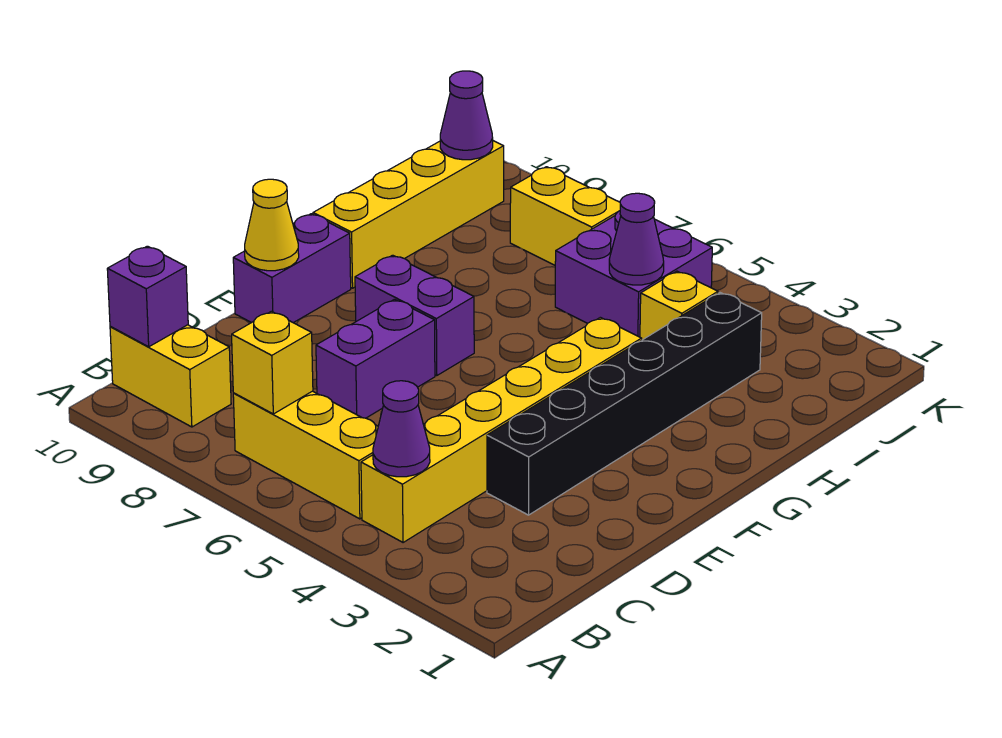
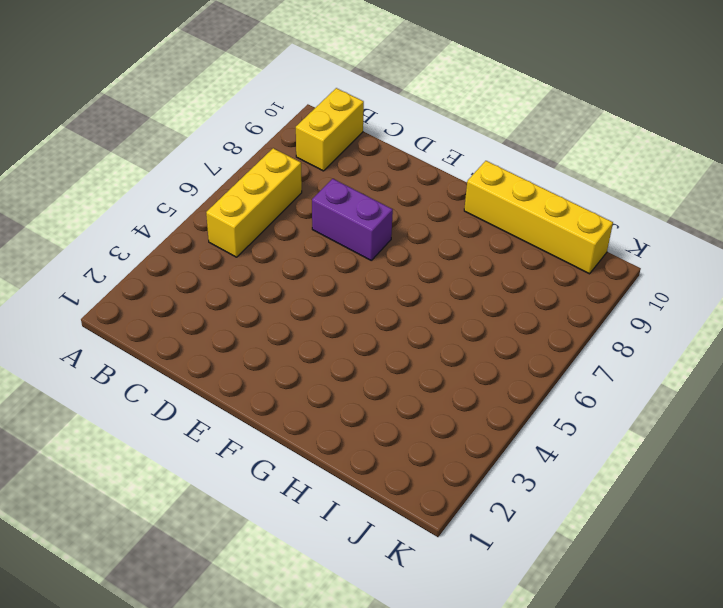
none -> yellow 1x6 brick [361,317,642,543]
none -> black 1x6 brick [487,293,762,515]
none -> purple 1x2 brick [233,214,351,323]

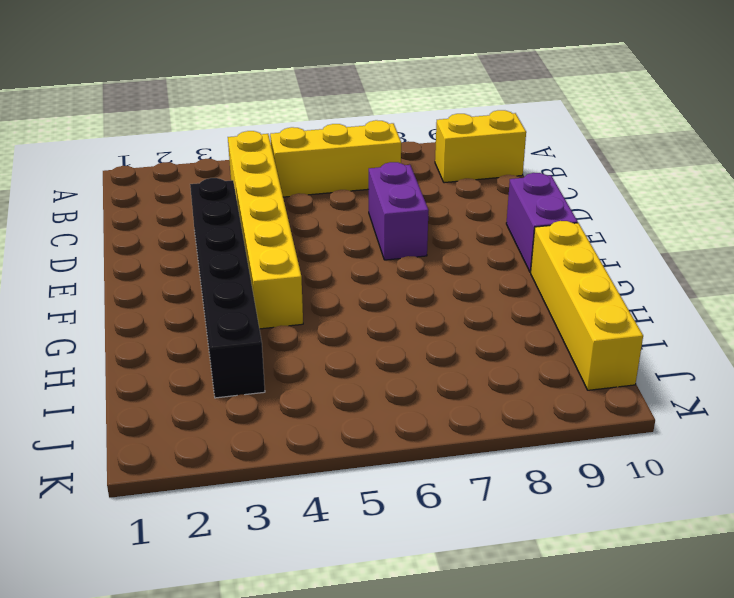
none -> purple 1x2 brick [355,255,474,376]
none -> yellow 1x1 brick [640,271,718,340]
none -> purple 2x2 brick [555,211,712,337]

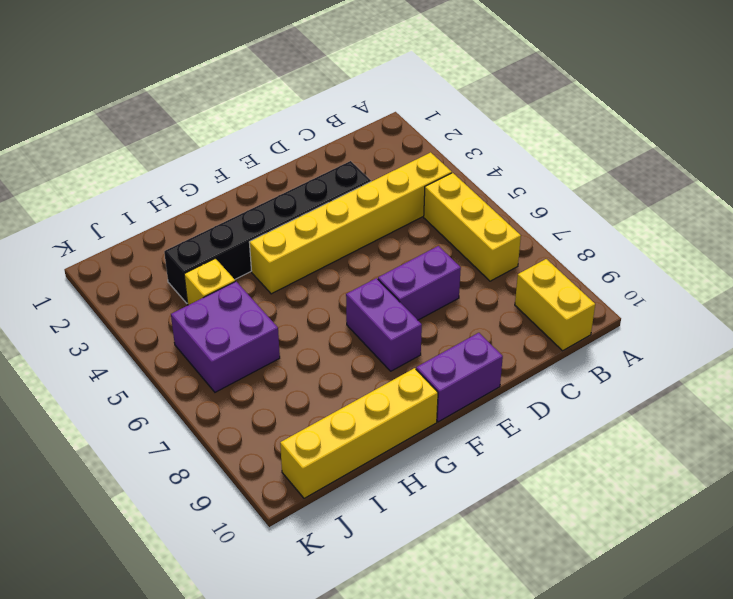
none -> yellow 1x2 brick [510,167,620,265]
none -> purple 1x1 cone [373,381,430,477]
none -> yellow 1x1 brick [232,311,313,414]

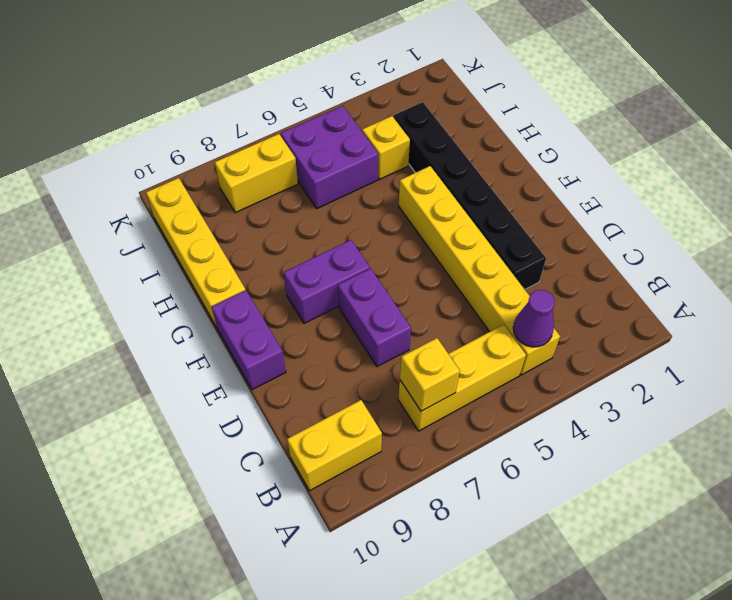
none -> purple 1x1 brick [107,246,188,347]
none -> yellow 1x1 cone [245,179,299,271]
none -> purple 1x1 cone [609,193,664,285]

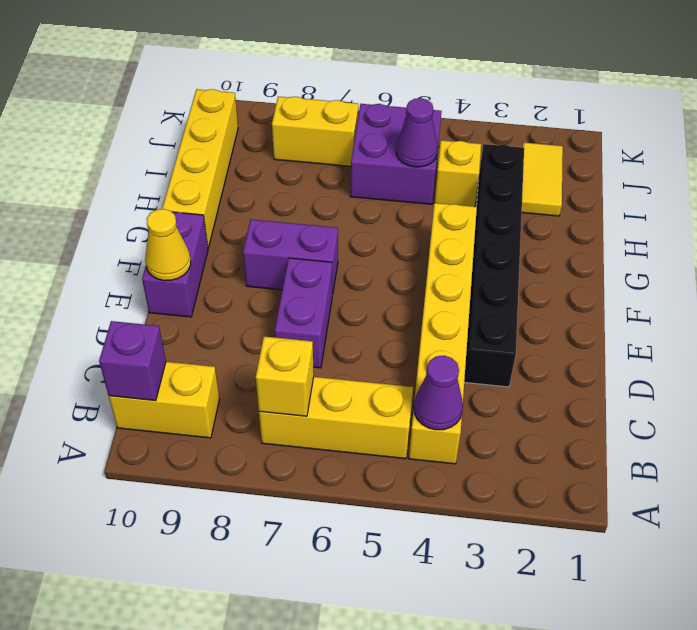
yellow 1x2 tile [522,143,563,216] -> none
none -> purple 1x1 cone [440,71,493,160]

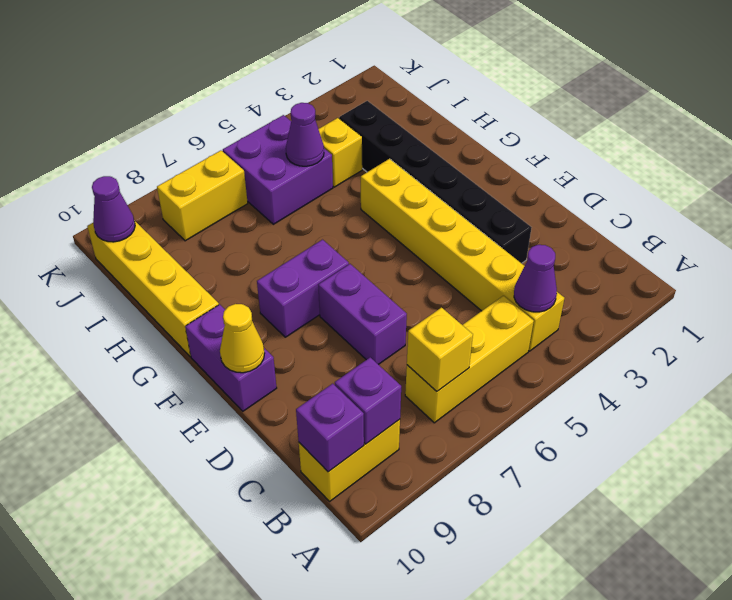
purple 1x1 brick [335,357,401,444] -> none

